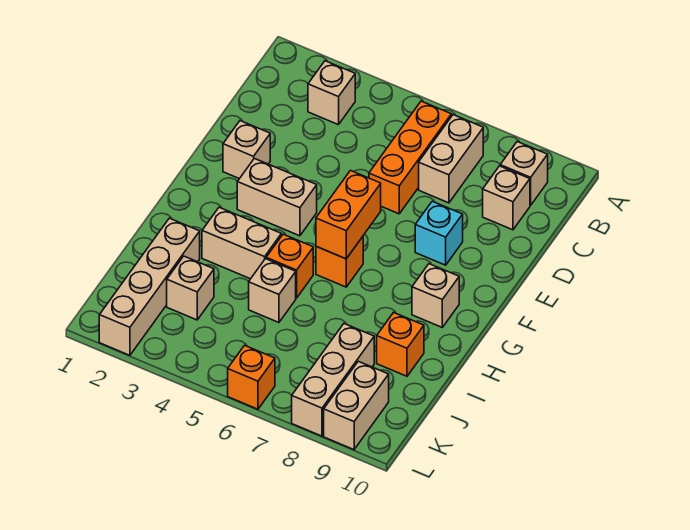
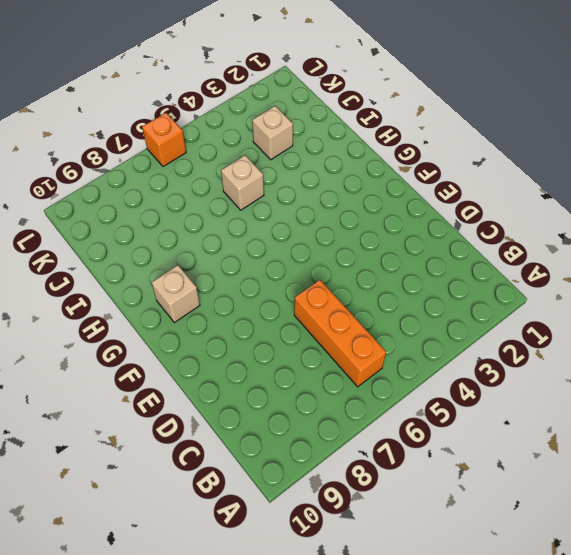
none -> tan 1x1 brick [308,61,355,125]
none -> tan 1x2 brick [419,115,483,203]
none -> tan 1x1 brick [500,142,548,205]

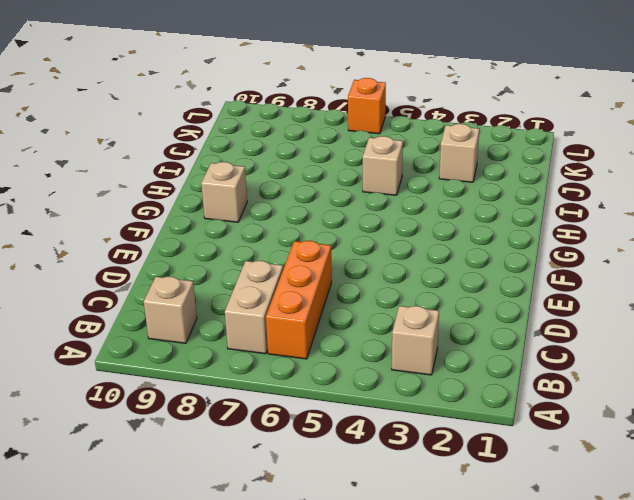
none -> tan 1x1 brick [483,166,530,230]
none -> tan 1x1 brick [223,121,270,179]
none -> cyan 1x1 brick [415,201,463,265]

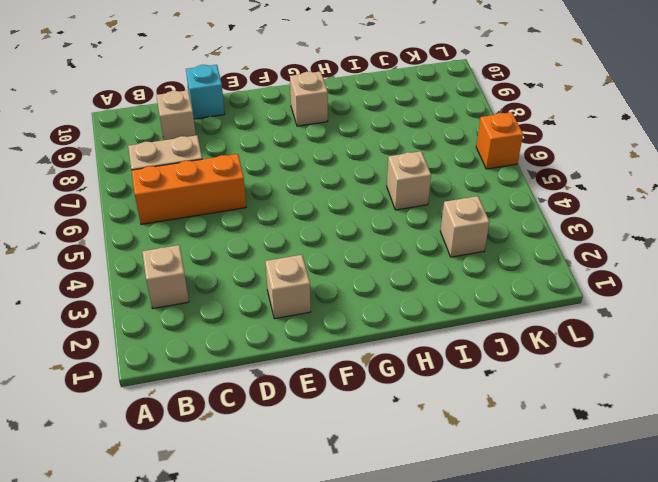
cyan 1x1 brick [186,65,225,119] -> cyan 1x1 brick moved to [415,201,463,265]
none -> tan 1x1 brick [500,142,548,205]
none -> tan 1x2 brick [237,158,317,236]
none -> orange 1x1 brick [316,237,363,287]

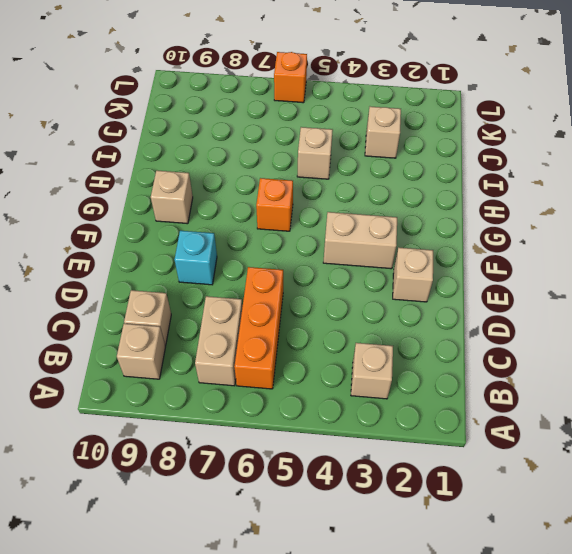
none -> tan 1x2 brick [202,207,281,279]
none -> orange 1x1 brick [266,234,313,298]
none -> tan 1x4 brick [99,218,200,355]

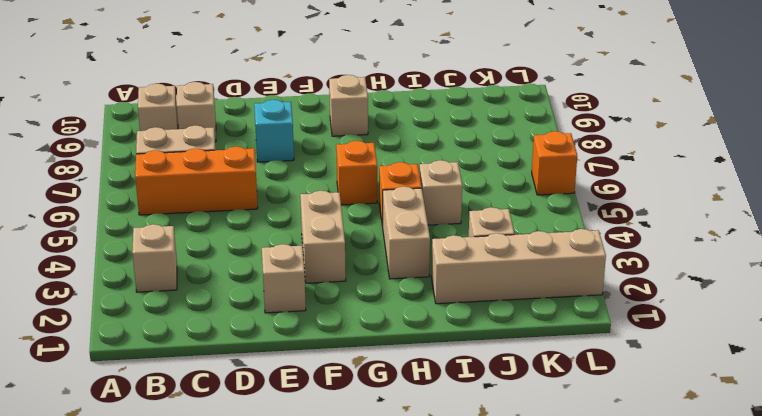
none -> orange 1x1 brick [377,313,424,376]
none -> tan 1x3 brick [292,324,374,436]
none -> tan 1x2 brick [324,361,389,450]

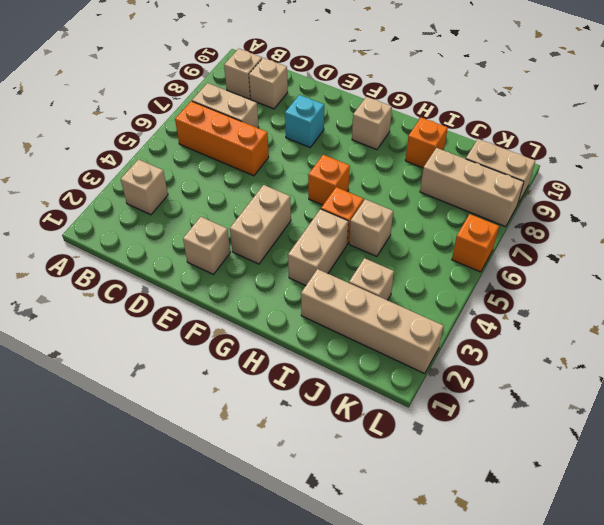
none -> orange 1x2 brick [316,171,381,259]

